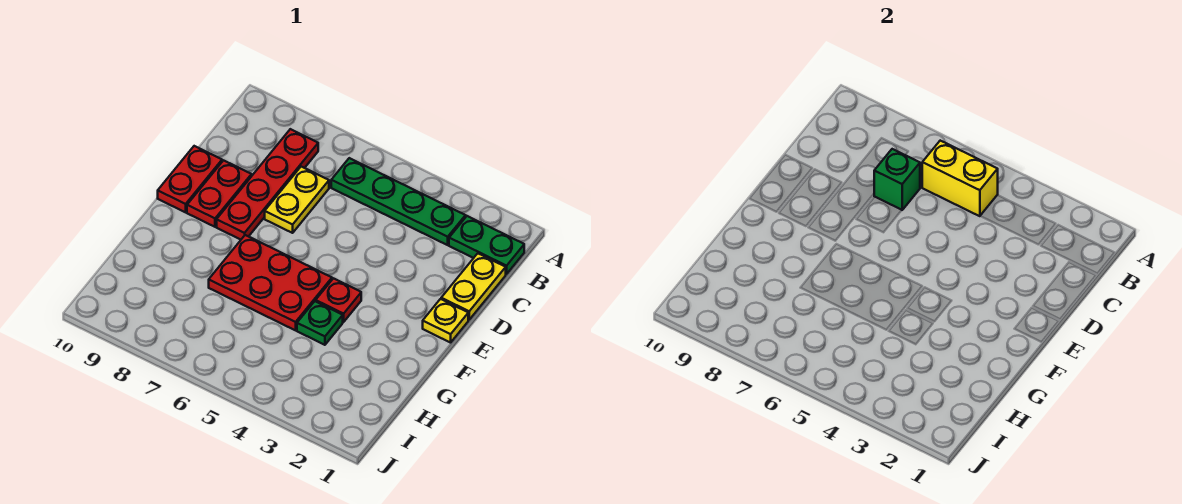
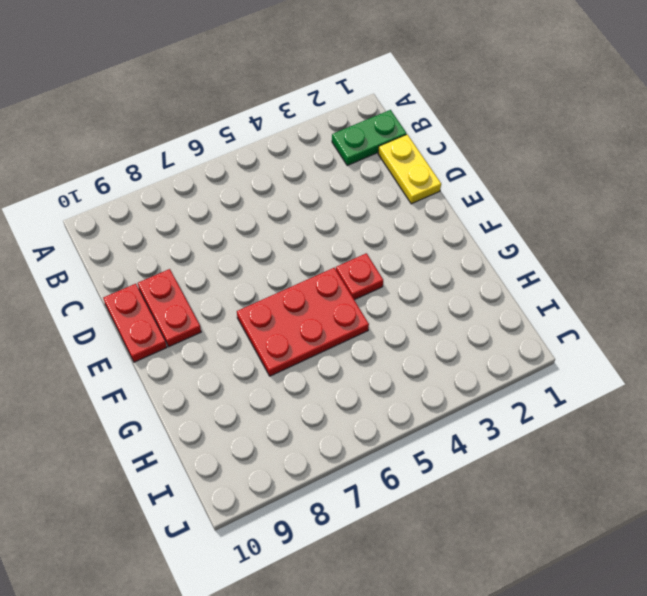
none -> green 1x4 plate [331,158,466,245]
none -> red 1x4 plate [217,129,318,240]
none -> yellow 1x2 plate [265,167,329,233]

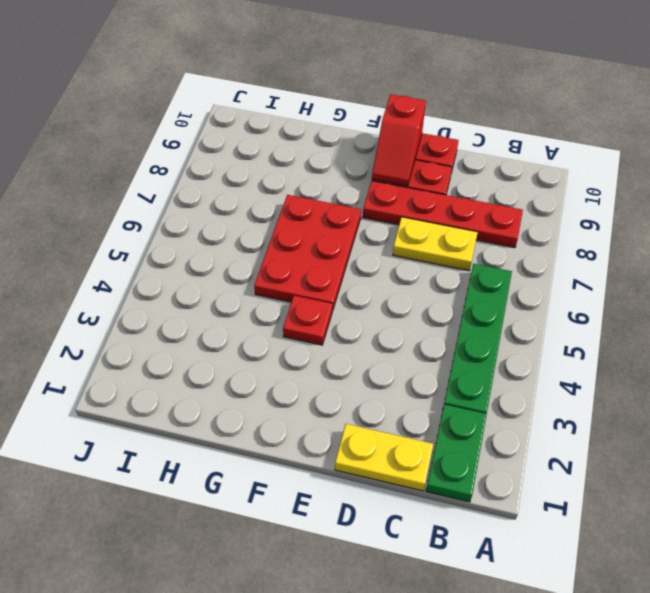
red 1x2 slope [372,94,426,186] -> none
none -> yellow 1x1 plate [423,299,468,343]
none -> green 1x1 plate [297,301,343,345]
none -> yellow 1x2 brick [922,141,998,216]

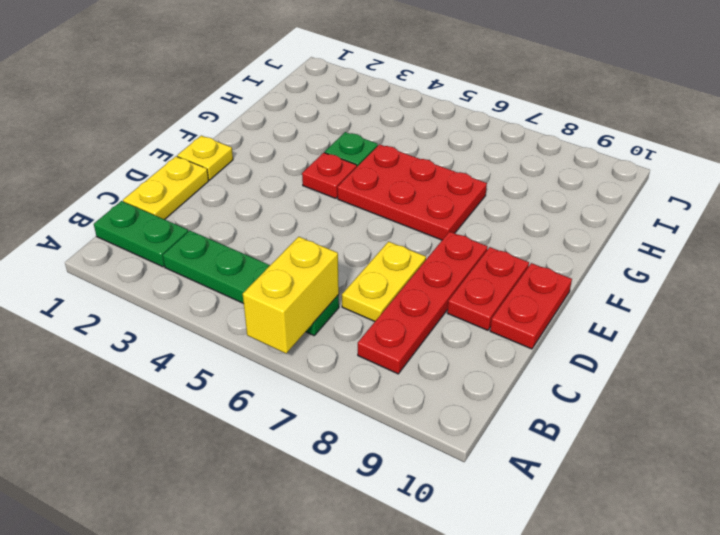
yellow 1x2 brick [243,237,339,353] -> yellow 1x2 brick turned to [922,141,998,216]
none -> green 1x1 brick [874,149,920,210]

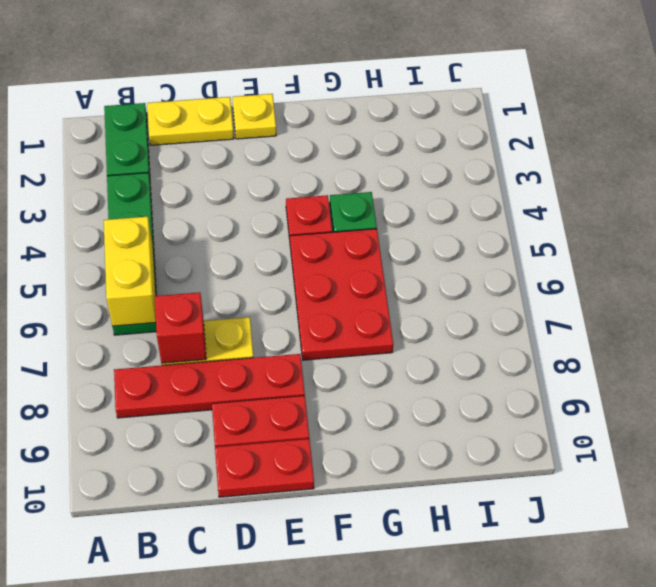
red 1x1 brick [155,292,206,363] -> green 1x1 brick [874,149,920,210]

